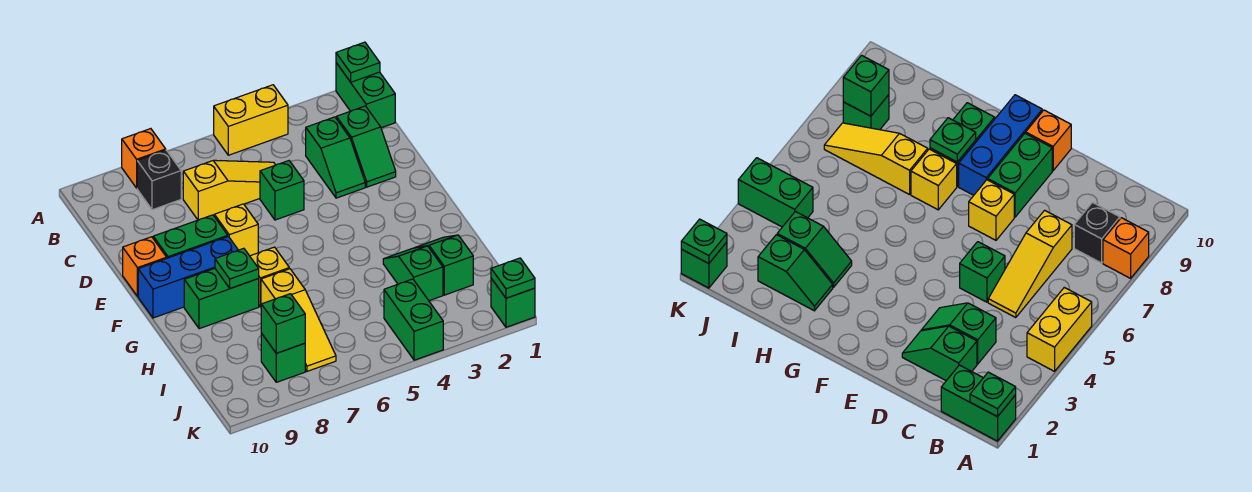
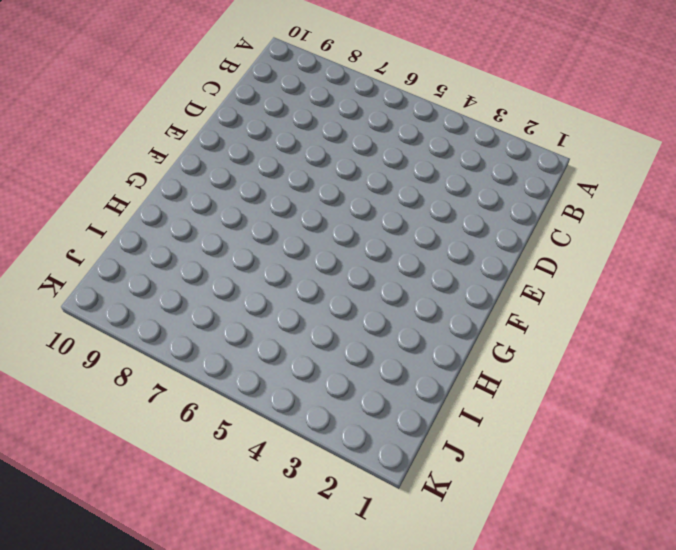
none -> green 1x2 brick [336,63,395,128]
none -> yellow 1x2 brick [214,85,288,155]
none -> orange 1x1 brick [122,129,166,188]

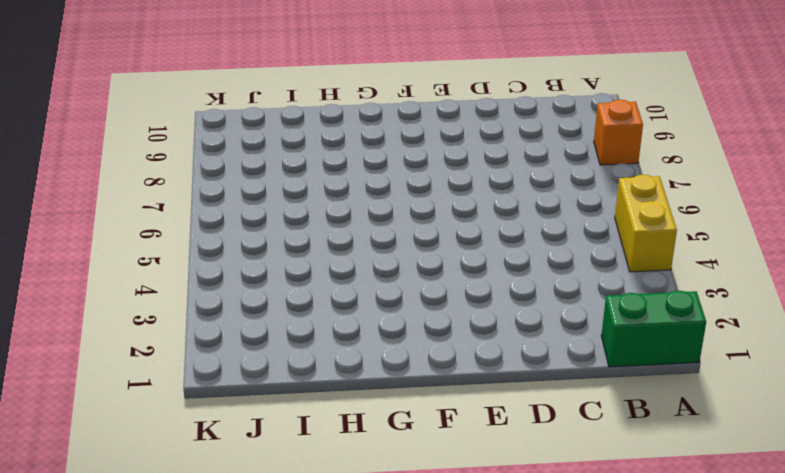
none -> black 1x1 brick [137,150,181,210]
none -> green 1x2 slope [336,106,396,187]
none -> green 1x2 slope [306,117,365,198]

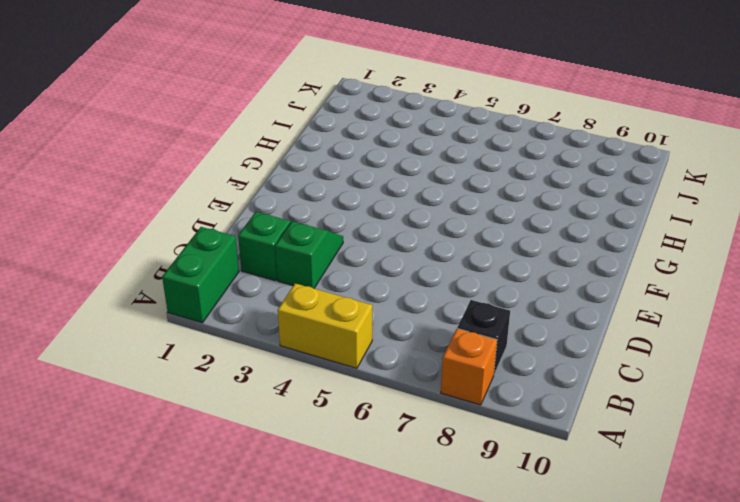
none -> yellow 1x3 slope [183,160,275,220]
none -> green 1x1 brick [260,161,304,220]
none -> yellow 1x1 brick [214,204,258,256]

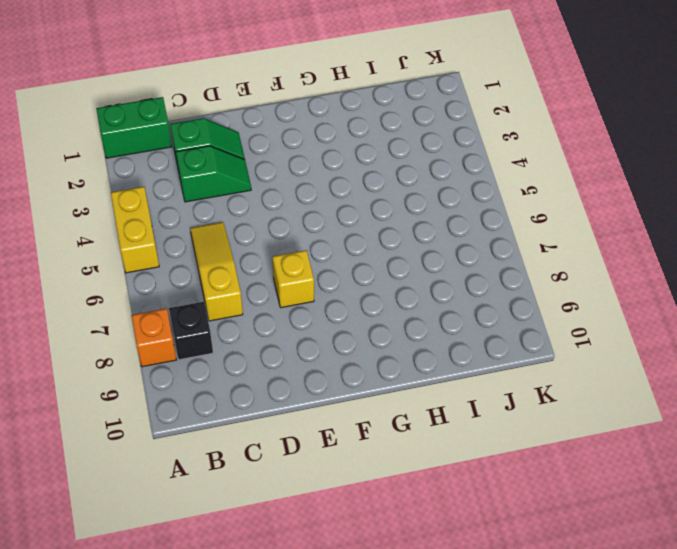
none -> green 1x1 brick [260,161,304,220]
none -> green 1x2 brick [153,215,228,258]
none -> orange 1x1 brick [123,237,167,296]

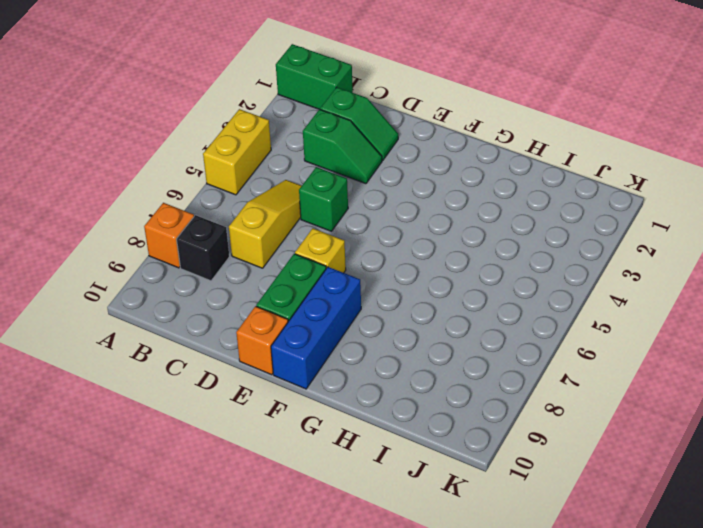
none -> yellow 1x1 brick [250,247,289,307]
none -> green 1x2 brick [184,269,259,329]
none -> green 1x2 slope [415,235,473,295]

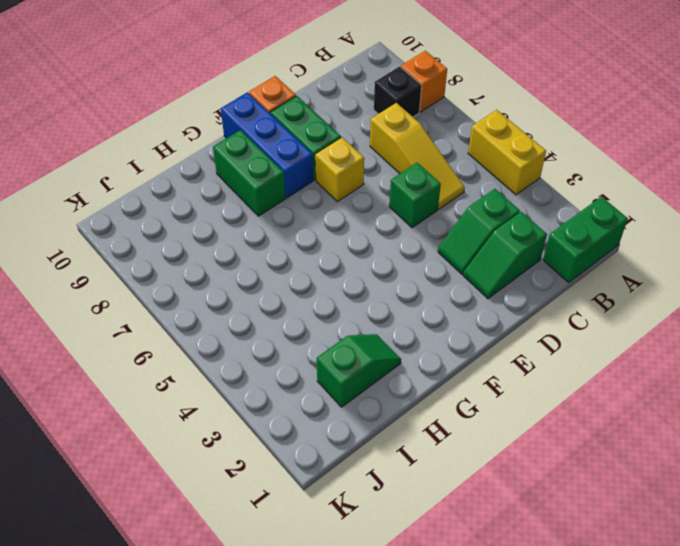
none -> yellow 1x1 brick [250,247,289,307]
none -> green 1x2 slope [383,246,443,301]
none -> yellow 1x3 slope [261,269,336,371]

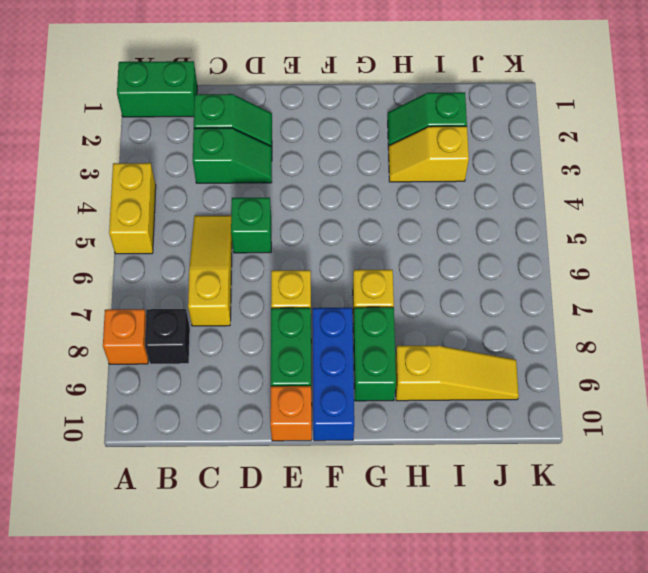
yellow 1x2 slope [388,126,469,182] -> green 1x2 slope [383,246,443,301]
yellow 1x3 slope [395,346,519,401] -> yellow 1x3 slope moved to [261,269,336,371]
none -> green 1x2 brick [384,279,443,360]
none -> green 1x1 brick [261,333,305,382]
none -> green 1x1 brick [491,278,535,327]

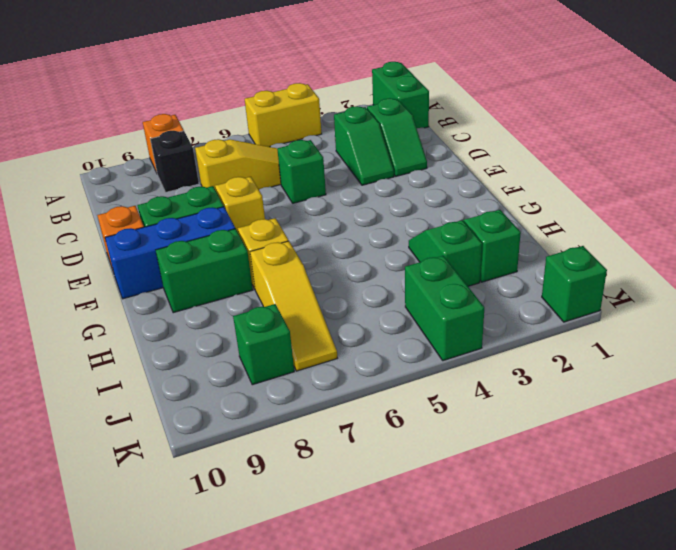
none -> green 1x1 plate [336,42,380,82]
none -> green 1x1 plate [215,248,259,288]
none -> green 1x1 brick [261,294,305,353]

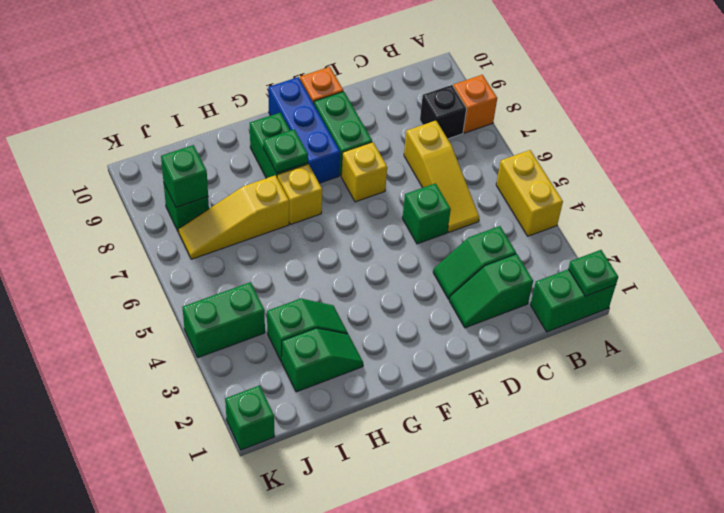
none -> green 1x1 plate [491,258,535,298]

